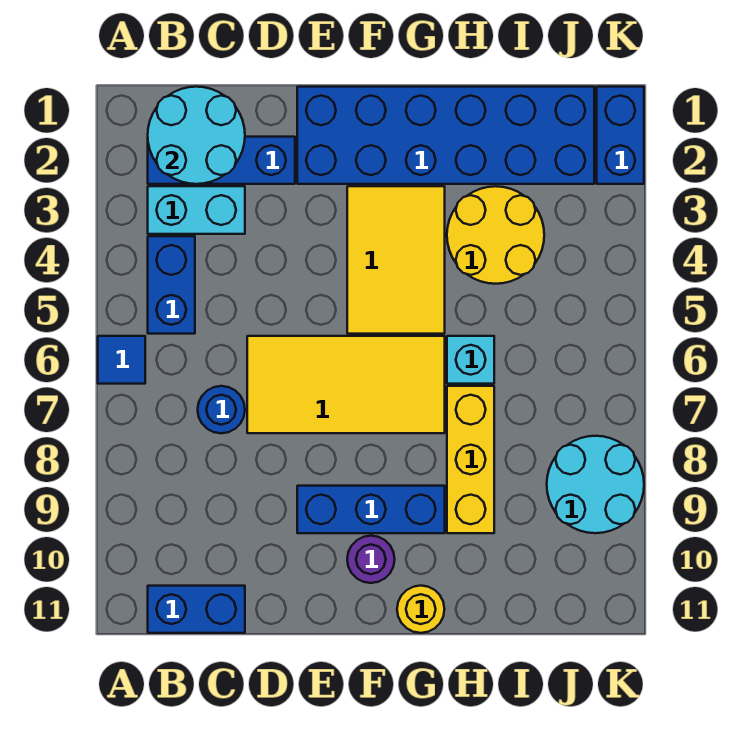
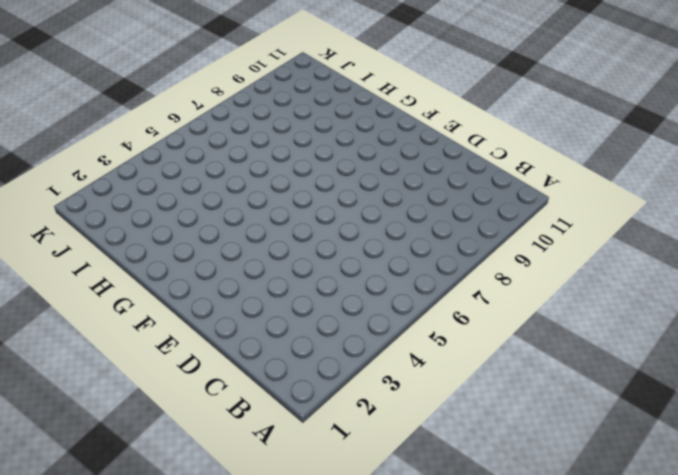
none -> blue 1x1 tile [98,336,145,384]
none -> blue 1x3 brick [148,137,295,184]
none -> cyan 1x2 brick [148,186,245,234]

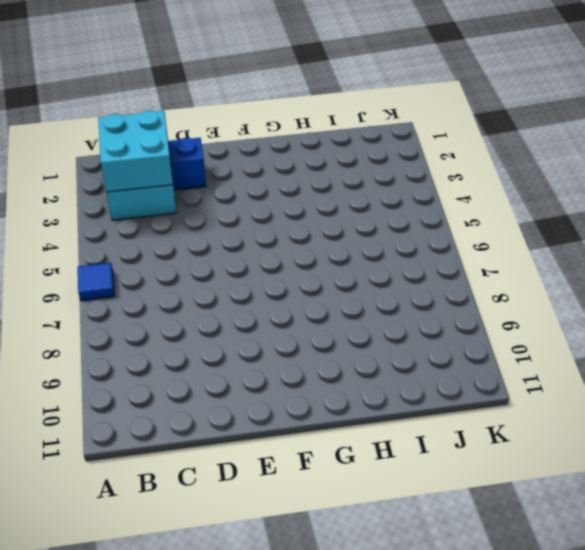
cyan 2x2 brick [98,111,173,192] -> cyan 2x2 round brick [148,87,245,184]
none -> blue 1x2 brick [148,236,195,334]
none -> blue 1x2 brick [148,586,245,633]
none -> blue 1x1 round brick [198,386,245,433]

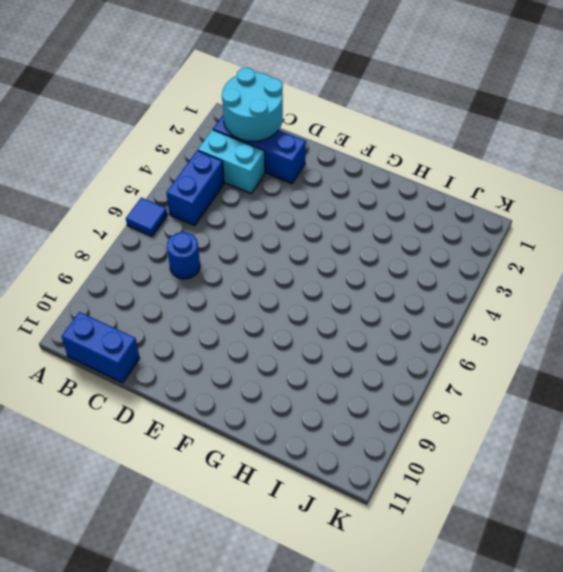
none -> yellow 2x4 tile [247,336,445,433]
none -> blue 2x6 brick [297,87,594,184]
none -> blue 1x3 brick [297,486,445,533]

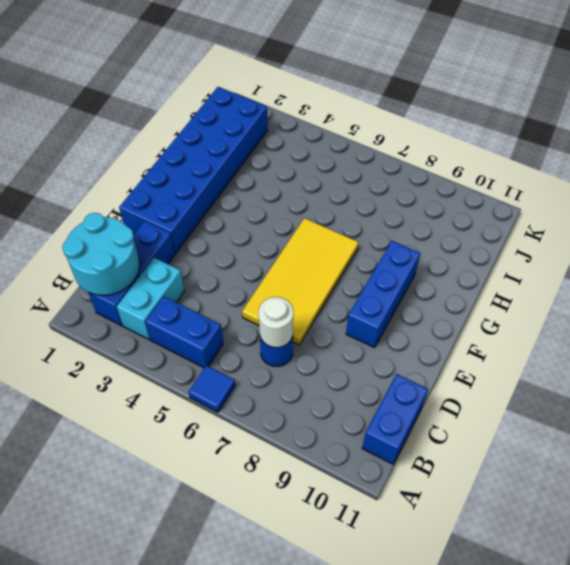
white 1x1 round brick [259,297,293,348] -> none
none -> yellow 2x3 tile [347,186,445,334]
none -> purple 1x1 round brick [347,536,395,583]
none -> yellow 1x1 round brick [397,586,445,633]

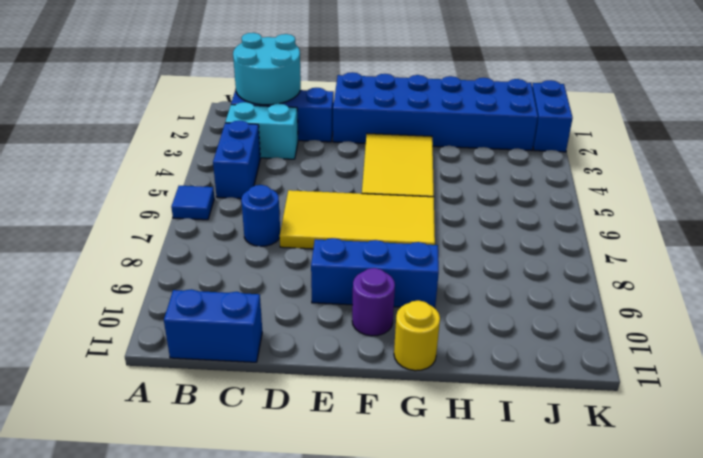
none -> yellow 2x2 round brick [447,186,544,284]
none -> cyan 1x1 brick [447,336,494,384]
none -> yellow 1x3 brick [447,386,494,533]

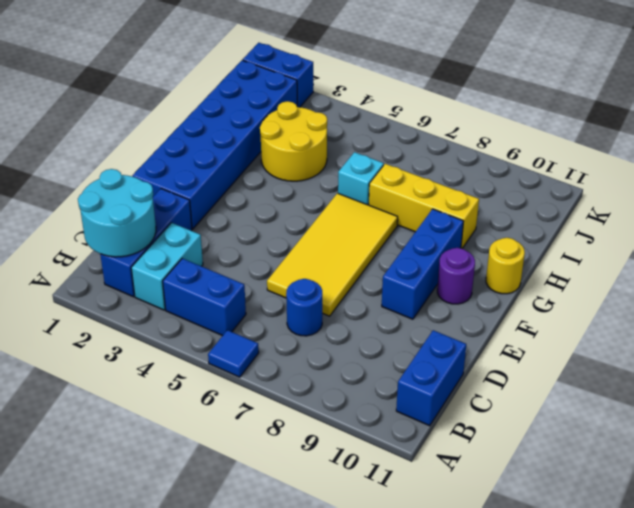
none -> yellow 2x3 tile [347,186,445,334]
none -> cyan 2x2 round brick [547,436,644,533]

